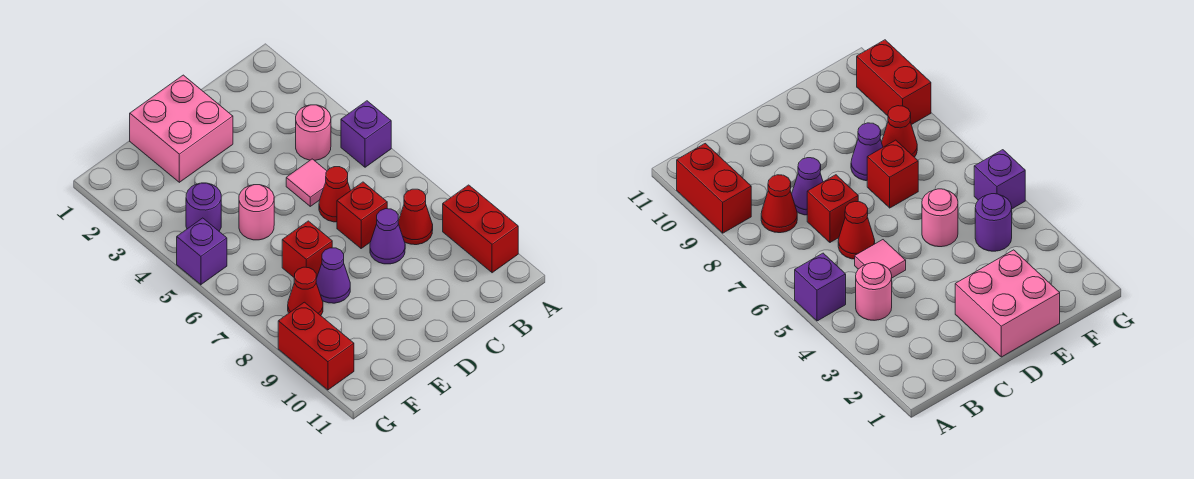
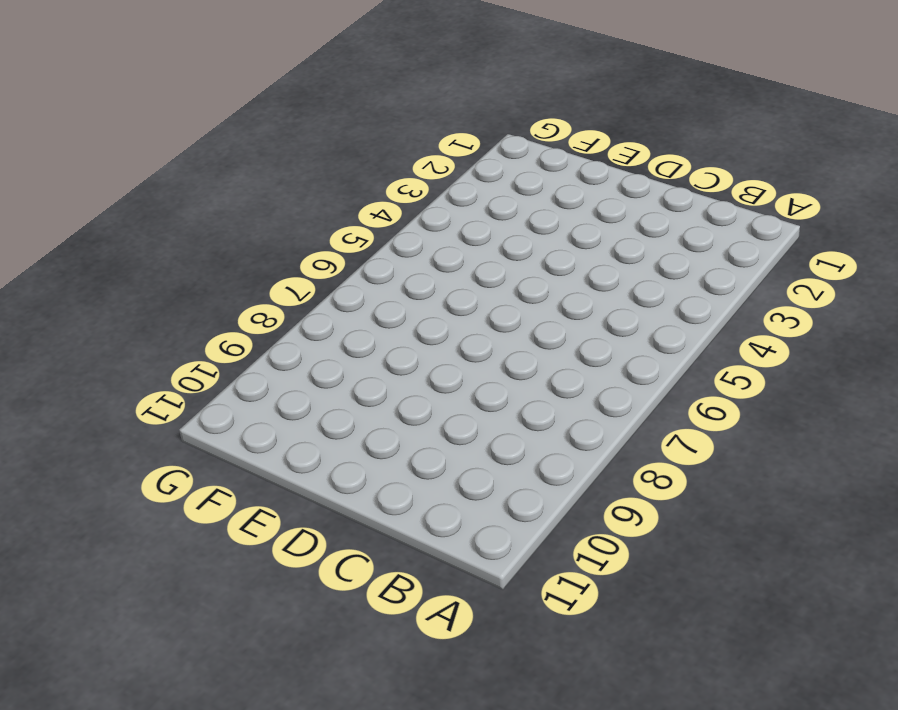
none -> purple 1x1 brick [341,101,391,167]
none -> red 1x2 brick [443,185,518,273]
none -> pink 1x1 round brick [296,105,331,160]

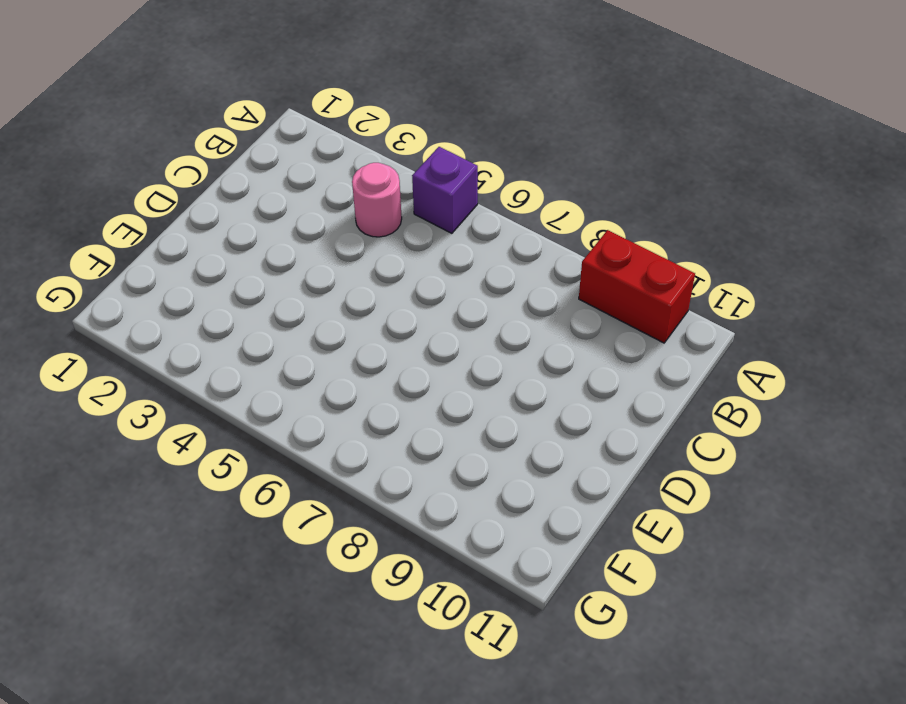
none -> red 1x1 cone [398,189,433,245]
none -> pink 1x1 tile [286,159,327,206]
none -> red 1x1 cone [319,167,351,222]

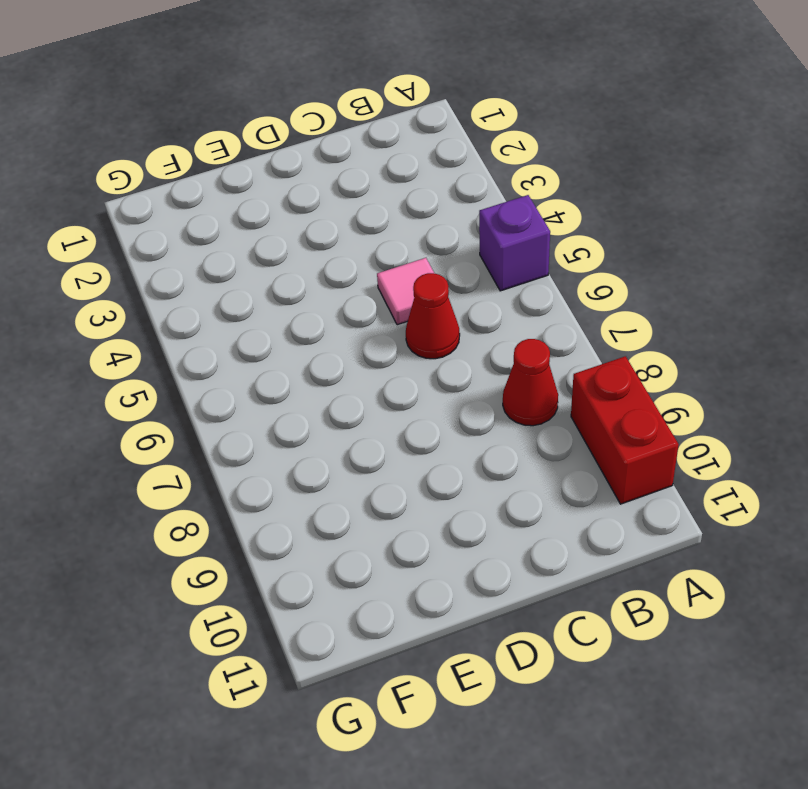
none -> pink 1x1 round brick [296,105,331,160]
none -> red 1x1 brick [337,182,387,248]
none -> purple 1x1 cone [370,209,405,264]

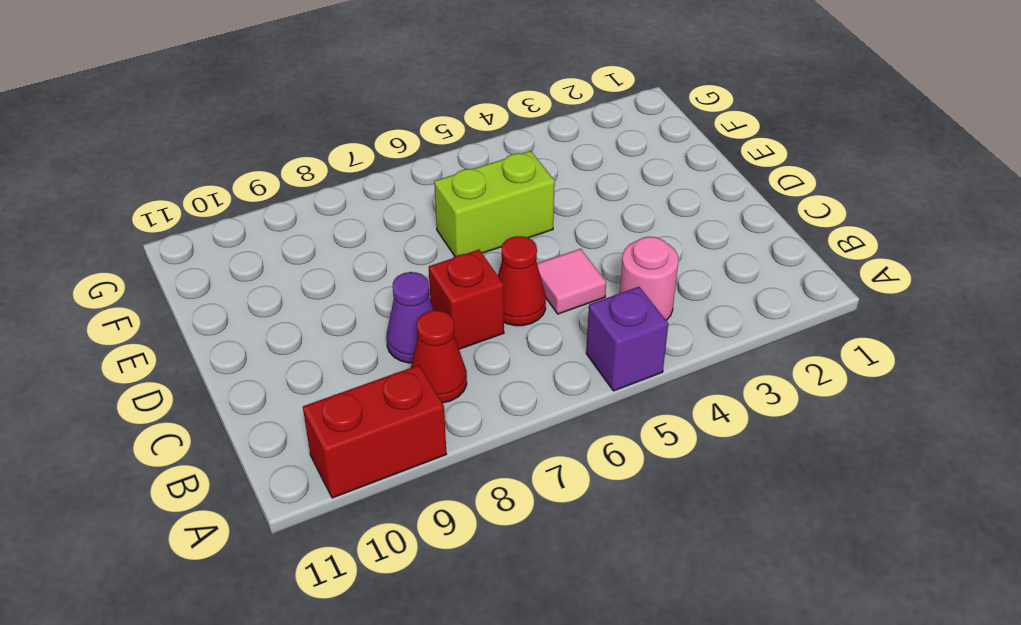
lime 1x2 brick [434,151,555,256] -> pink 1x1 round brick [239,185,274,240]
none -> pink 2x2 brick [130,75,233,182]
none -> red 1x1 brick [282,221,332,278]
none -> purple 1x1 cone [316,248,350,303]

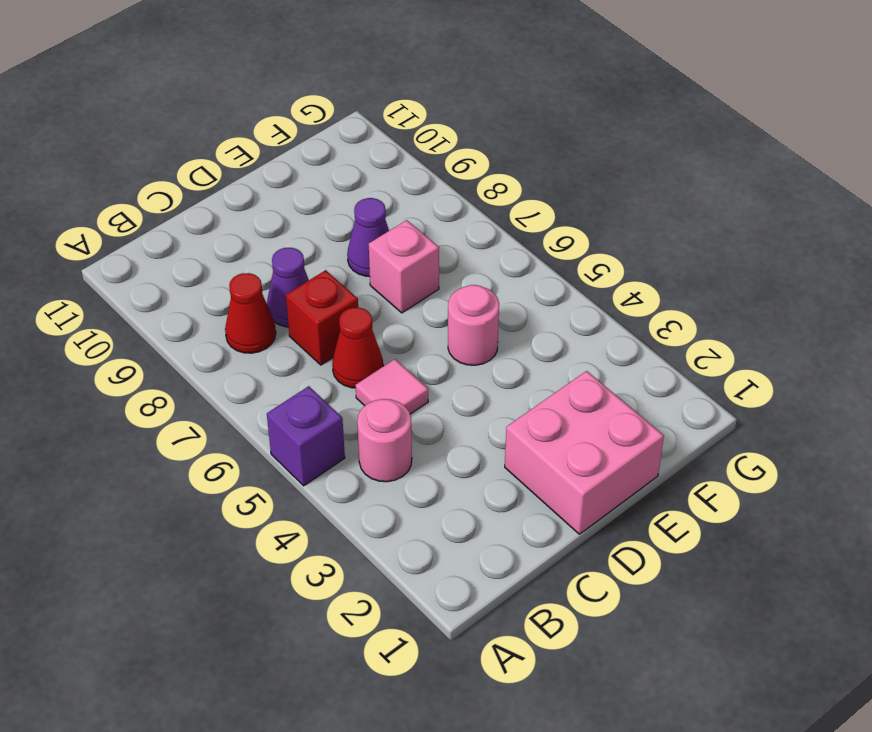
pink 1x1 brick [369,220,439,313] -> red 1x1 brick [282,221,332,278]
none -> red 1x2 brick [443,185,518,273]
none -> purple 1x1 round brick [186,183,221,231]
none -> red 1x1 cone [288,267,323,316]

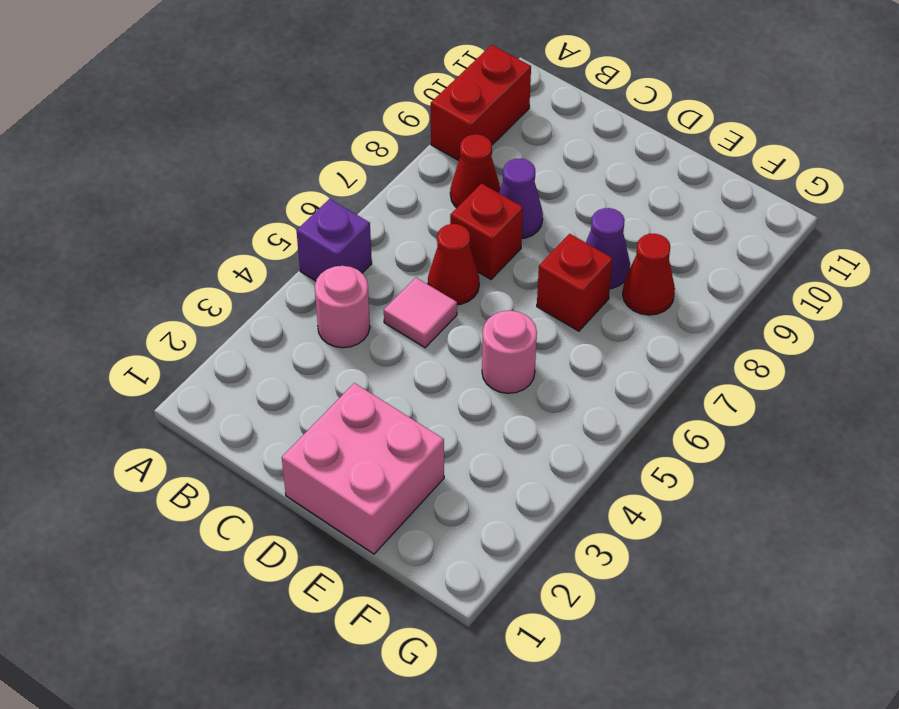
none -> purple 1x1 round brick [186,183,221,231]
none -> purple 1x1 brick [177,218,227,285]
none -> red 1x2 brick [278,302,354,390]

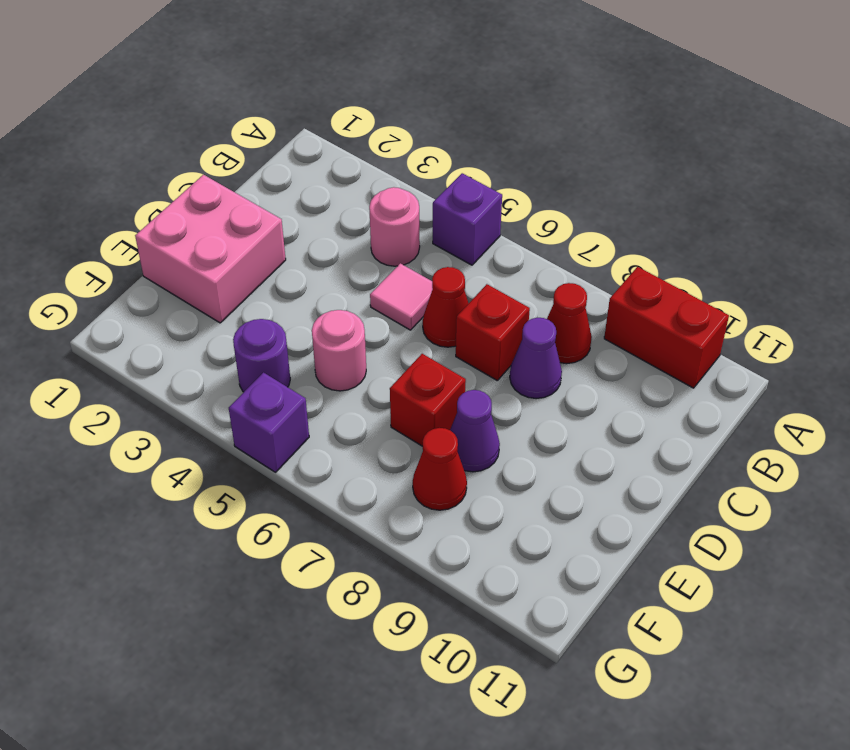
none -> red 1x2 brick [278,302,354,390]

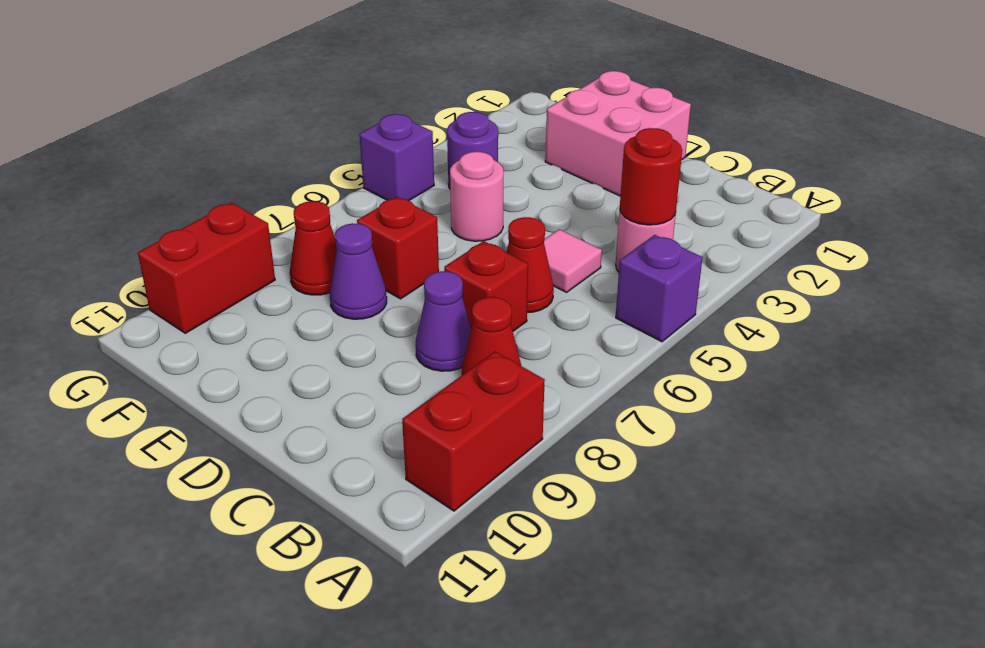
red 1x1 round brick [620,128,682,225] -> none

